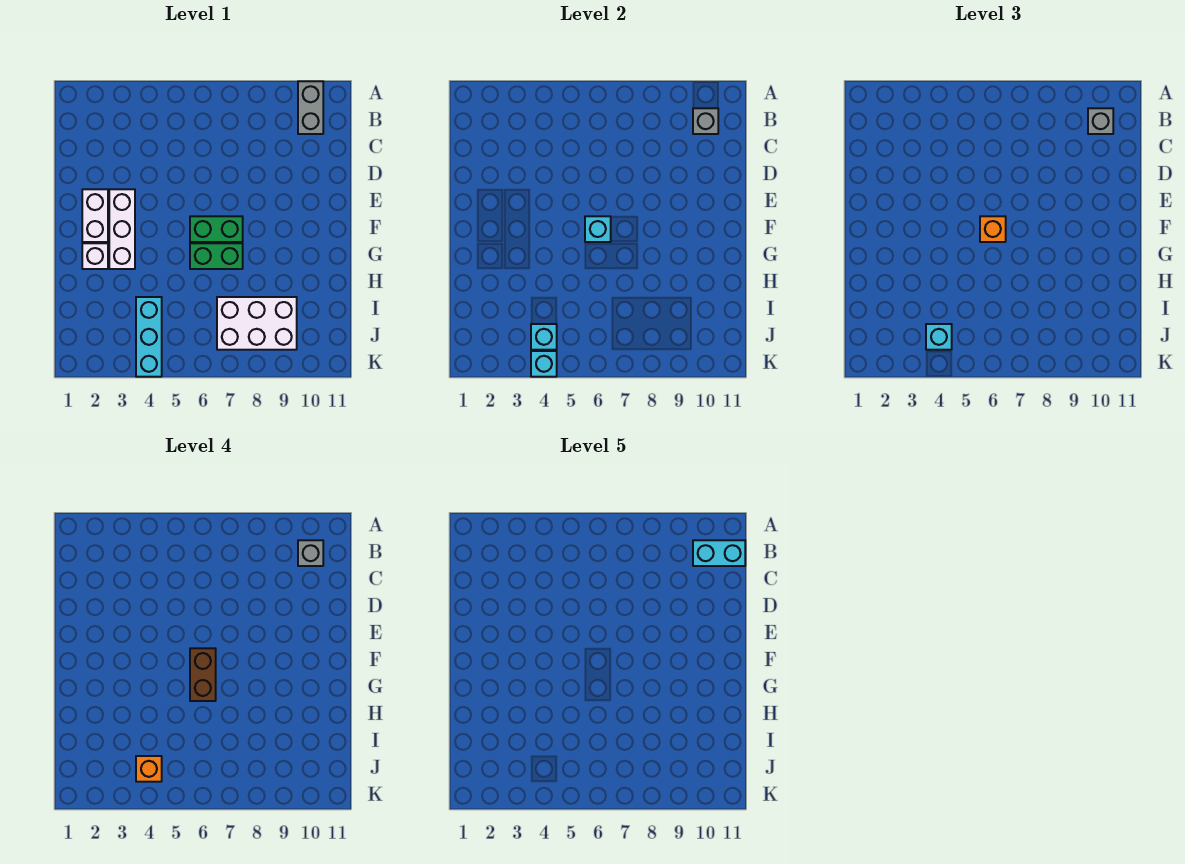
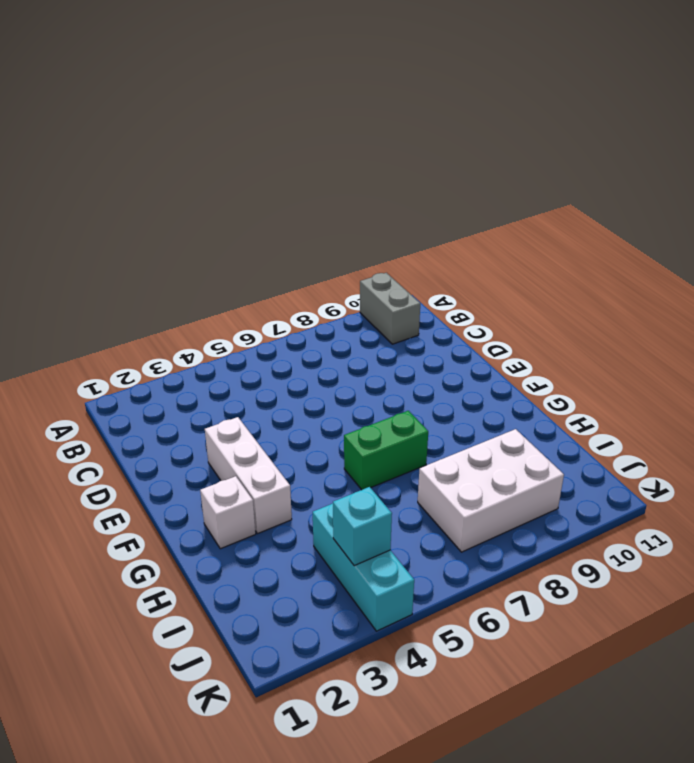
none -> white 1x2 brick [82,189,108,242]
none -> green 1x2 brick [190,216,243,242]
none -> grey 1x1 brick [693,108,718,134]

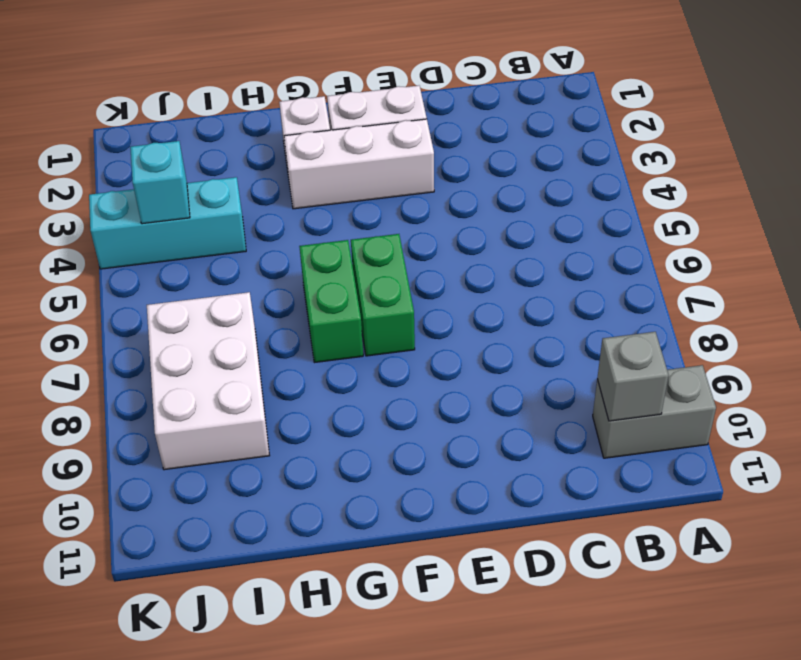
none -> cyan 1x1 brick [585,216,611,242]
none -> cyan 1x1 brick [531,351,557,377]
none -> grey 1x1 brick [1088,108,1113,134]

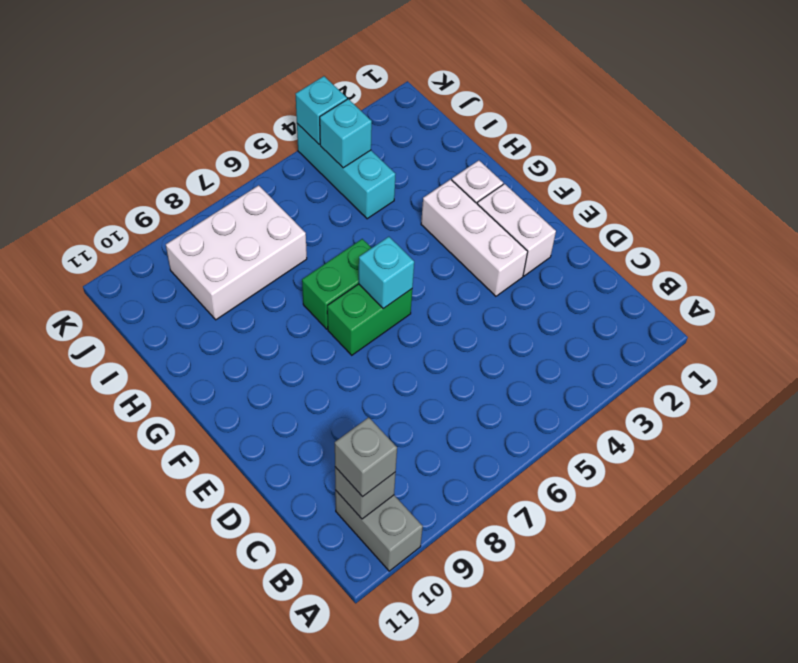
none -> orange 1x1 brick [980,216,1006,242]
none -> cyan 1x1 brick [926,324,952,350]
none -> grey 1x1 brick [298,540,323,566]

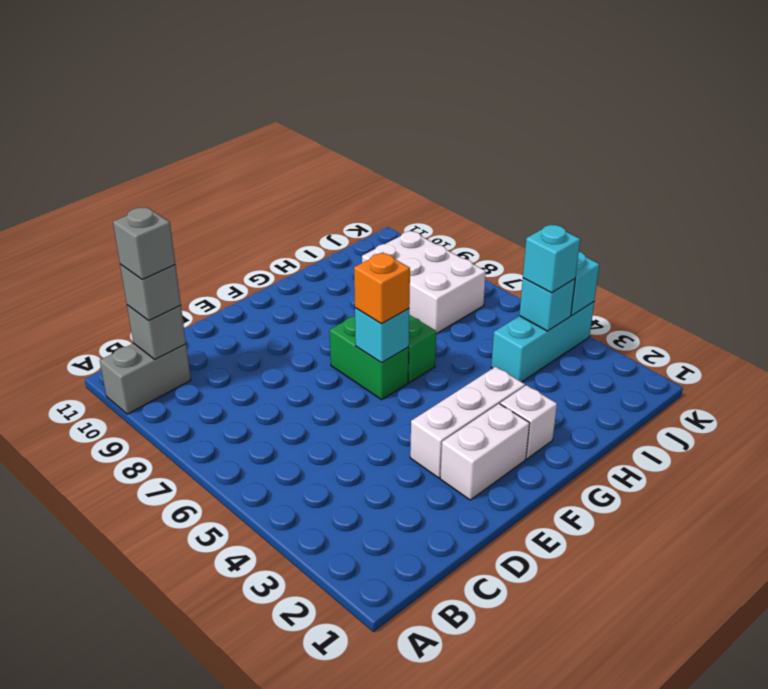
none -> brown 1x2 brick [190,648,216,701]
none -> orange 1x1 brick [136,756,162,782]
none -> cyan 1x2 brick [693,540,745,566]

